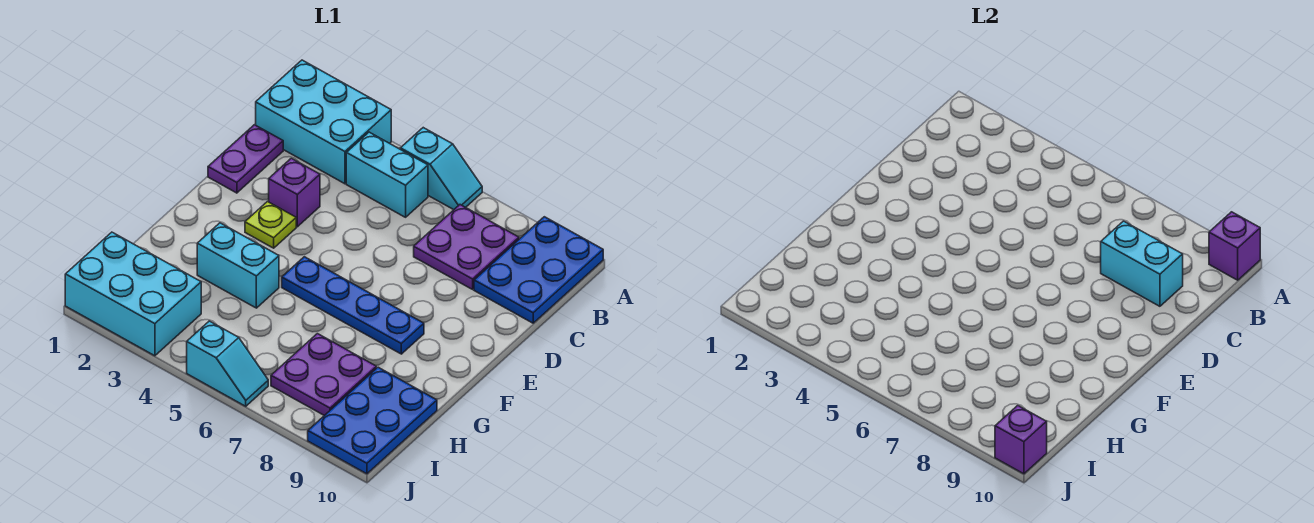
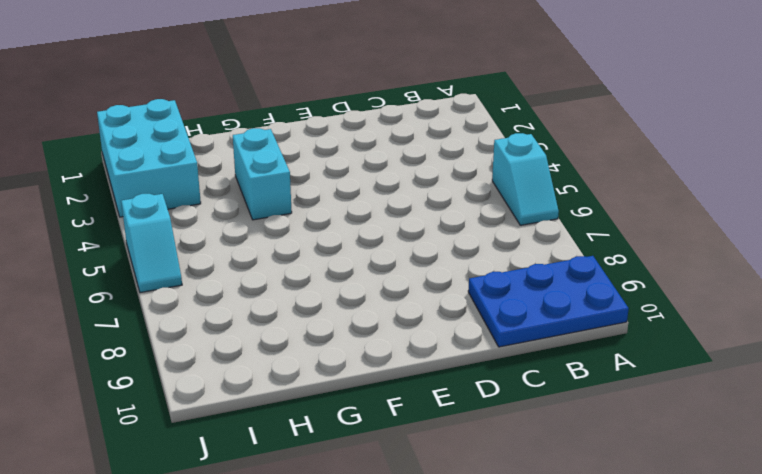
none -> cyan 2x3 brick [256,60,391,184]
none -> cyan 1x2 brick [346,132,428,217]
none -> purple 2x2 plate [414,205,519,289]

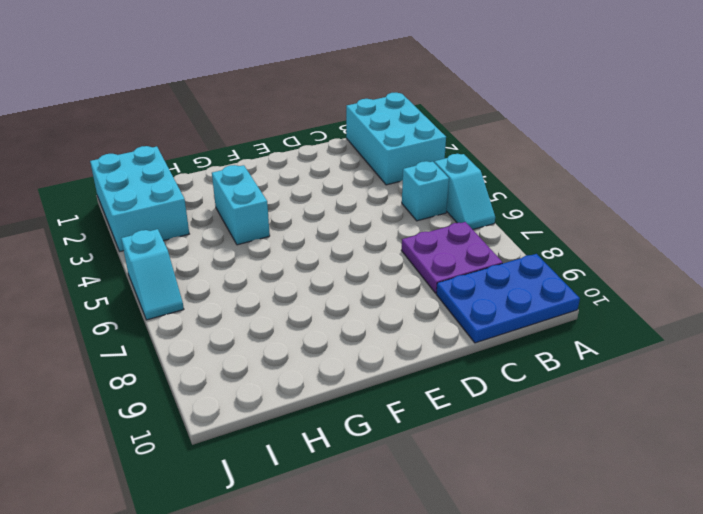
cyan 1x1 brick [402,161,449,221] -> cyan 1x2 brick [346,132,428,217]
none -> purple 1x2 plate [208,125,283,193]
none -> purple 1x1 brick [269,158,320,227]
none -> lime 1x1 plate [245,202,296,248]

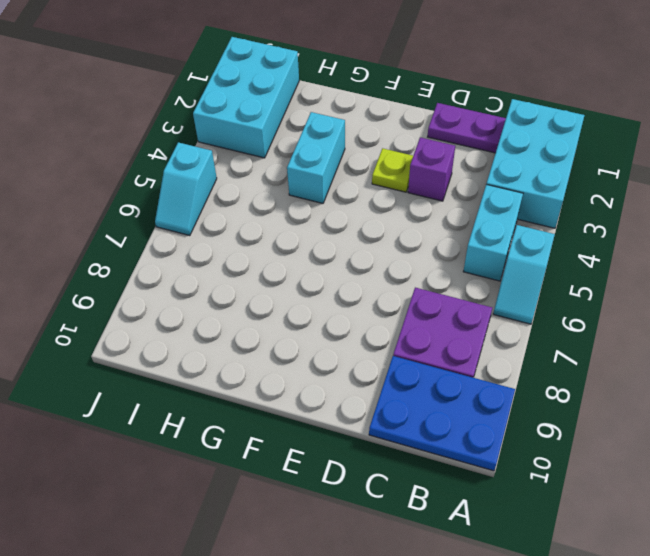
none -> blue 1x4 plate [282,257,424,354]
none -> purple 2x2 plate [271,334,376,416]
none -> blue 2x3 plate [308,367,437,474]

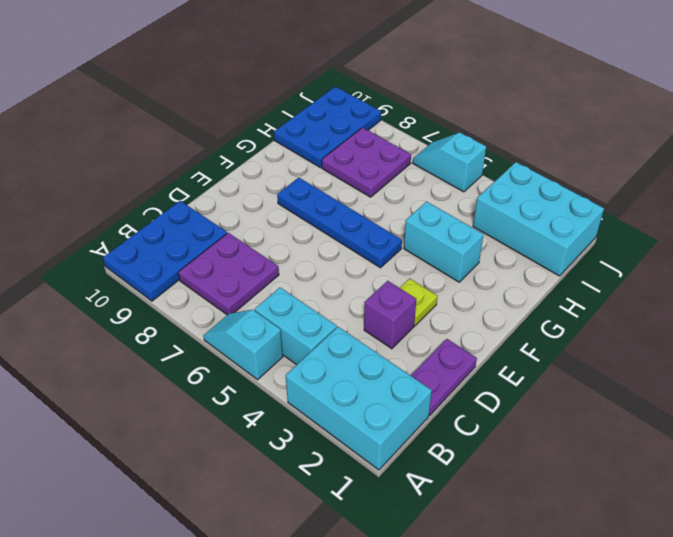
none -> purple 1x1 brick [1209,212,1260,280]
none -> cyan 1x2 brick [1101,221,1183,306]
none -> purple 1x1 brick [995,406,1047,474]

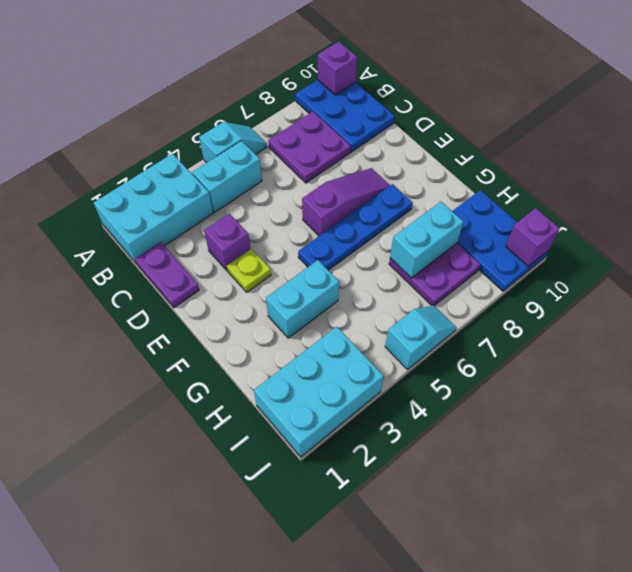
purple 1x3 slope [302,168,390,236] -> none
cyan 1x2 brick [390,202,463,278] -> cyan 1x2 brick moved to [1101,221,1183,306]

